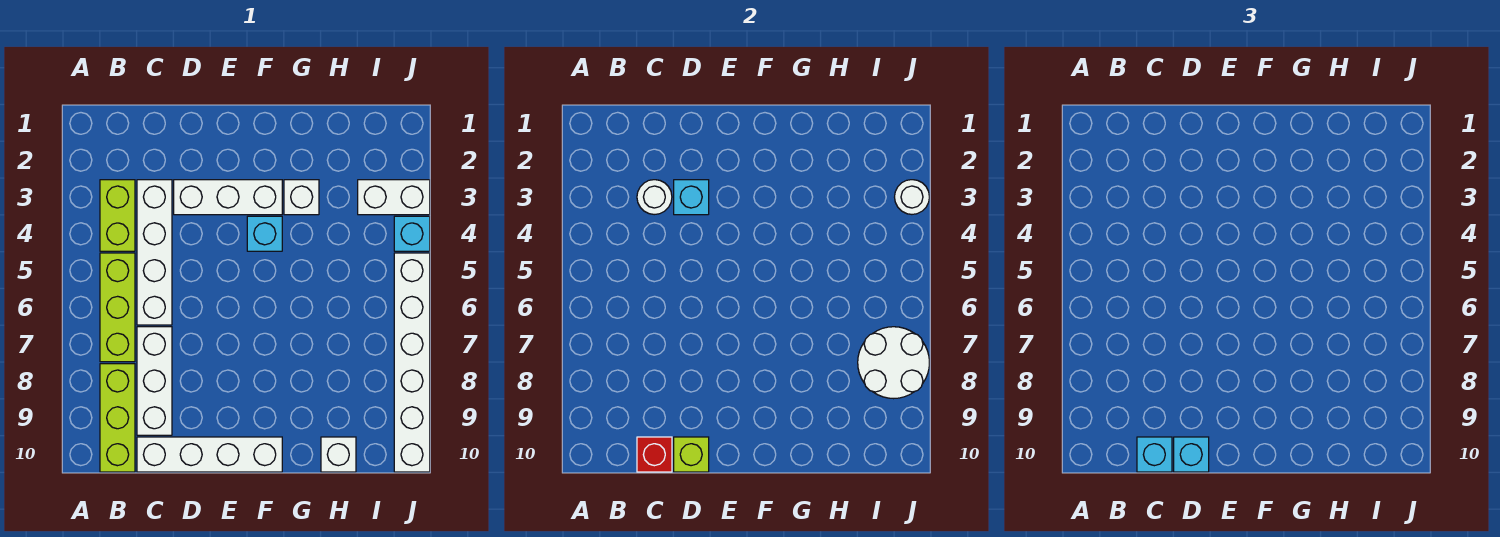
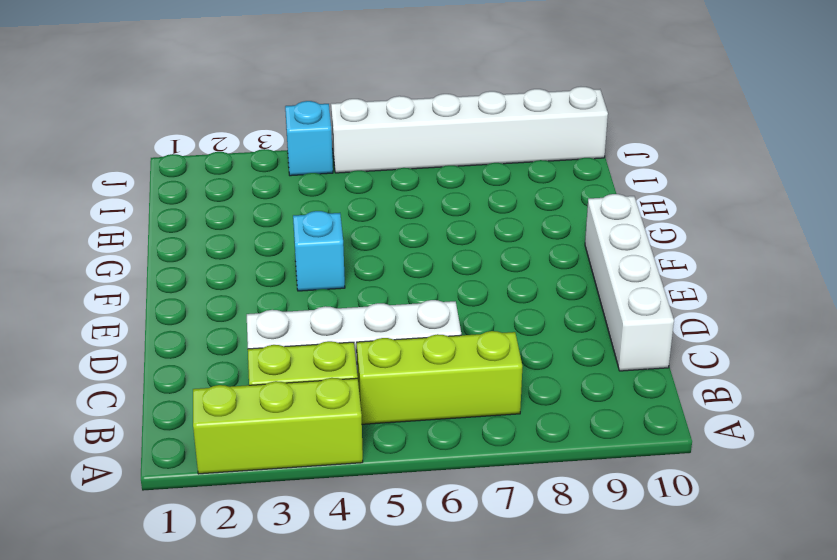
lime 1x3 brick [193,378,363,474] -> lime 1x3 brick moved to [100,364,135,472]
none -> white 1x3 brick [137,327,172,435]
none -> white 1x3 brick [174,180,282,215]
none -> white 1x1 brick [284,180,319,215]

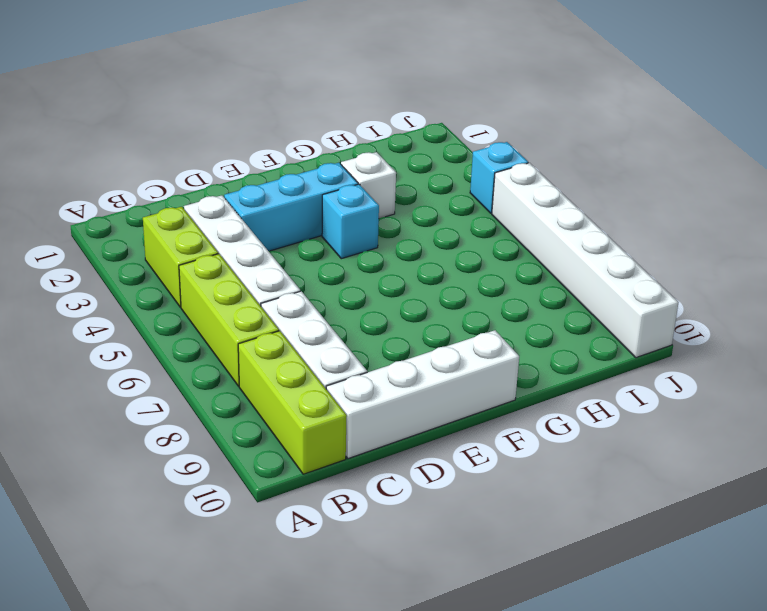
cyan 1x3 brick [224,163,358,251] -> white 1x3 brick [174,180,282,215]
none -> white 1x1 brick [321,437,356,472]
none -> white 1x2 brick [358,180,430,215]
none -> white 1x1 round brick [637,180,672,215]

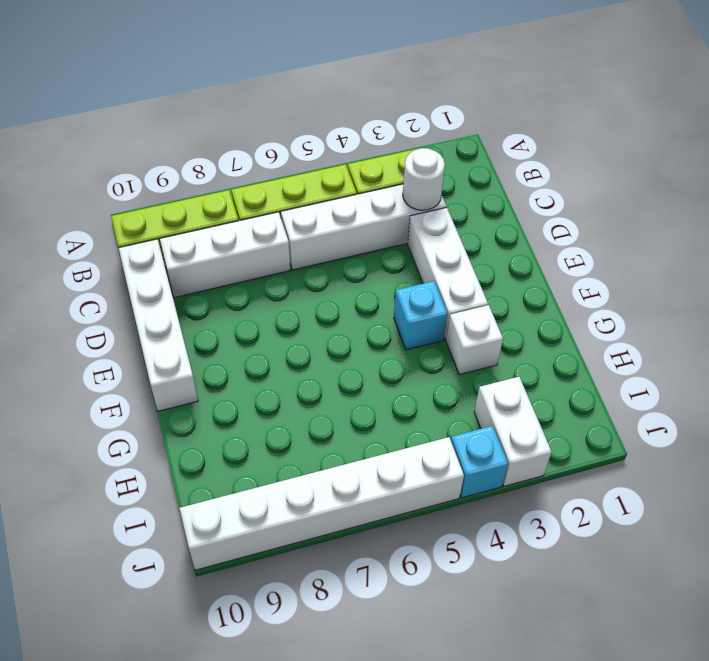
none -> white 1x1 brick [321,437,356,472]
none -> red 1x1 brick [637,437,672,472]
none -> cyan 1x1 brick [674,180,709,215]

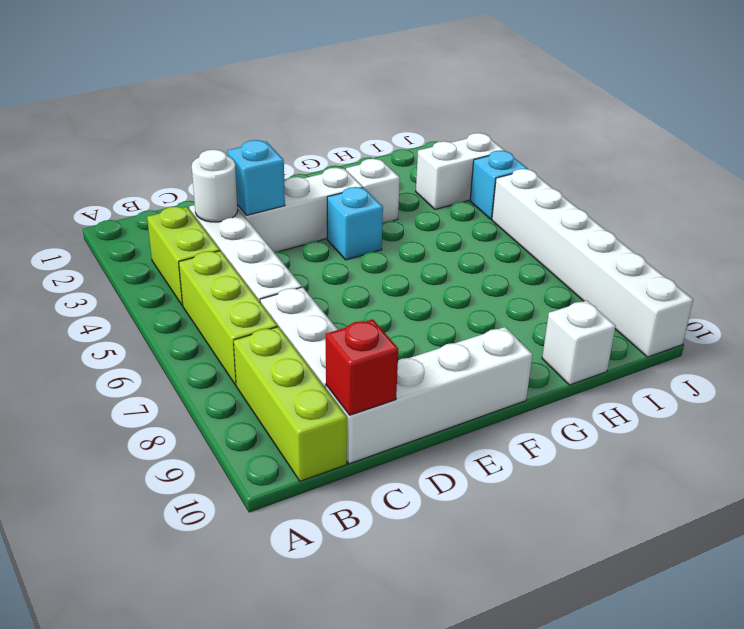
none -> lime 1x1 brick [674,437,709,472]
none -> white 2x2 round brick [858,327,929,399]
none -> white 1x1 round brick [895,180,929,214]

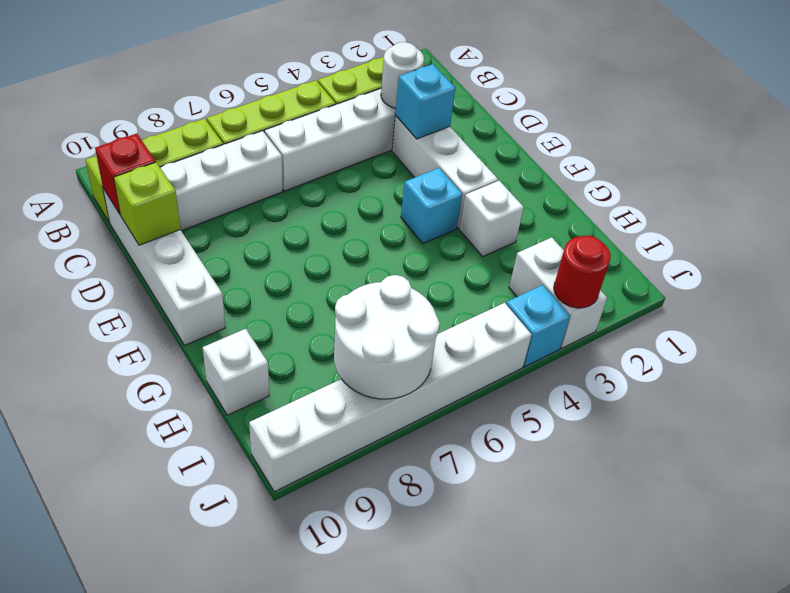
red 1x1 round brick [554,236,611,308] -> white 1x1 round brick [895,180,929,214]
none -> cyan 1x1 brick [1137,437,1172,472]
none -> cyan 1x1 brick [1174,437,1209,472]

